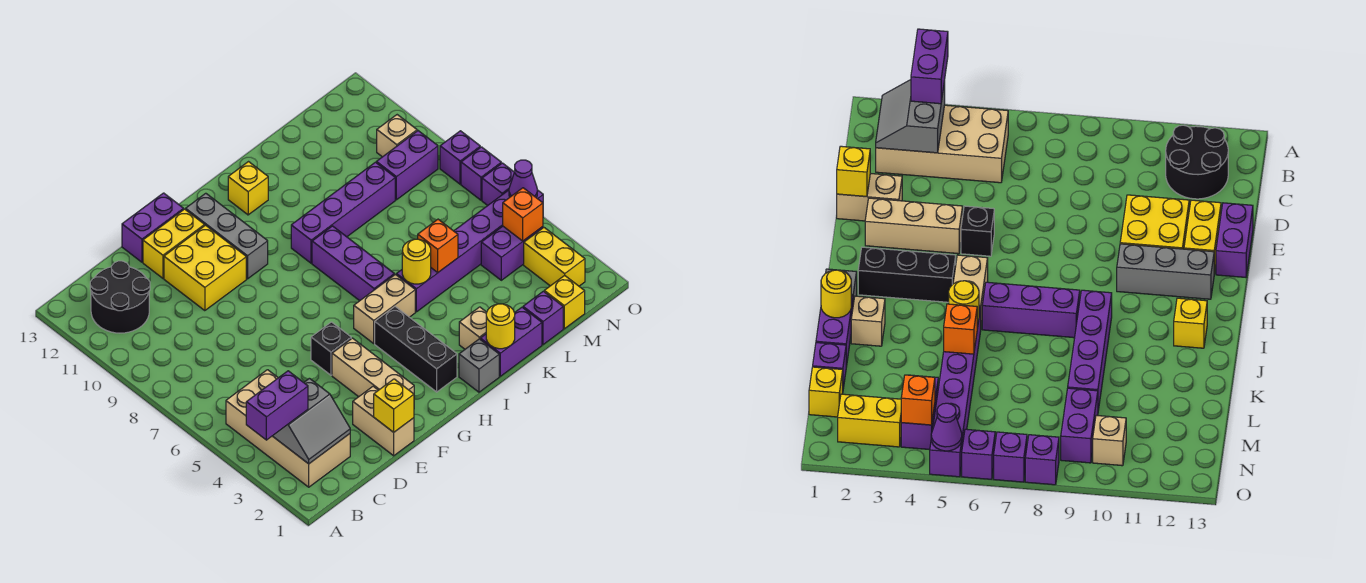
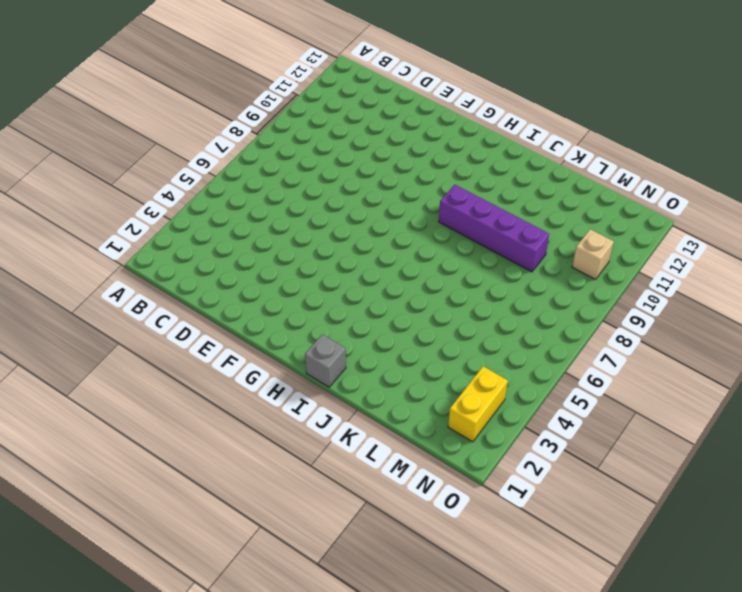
none -> tan 2x4 brick [226,370,350,487]
none -> black 2x2 round brick [90,261,150,333]
none -> tan 1x2 brick [353,386,414,456]
none -> yellow 2x2 brick [164,225,246,311]

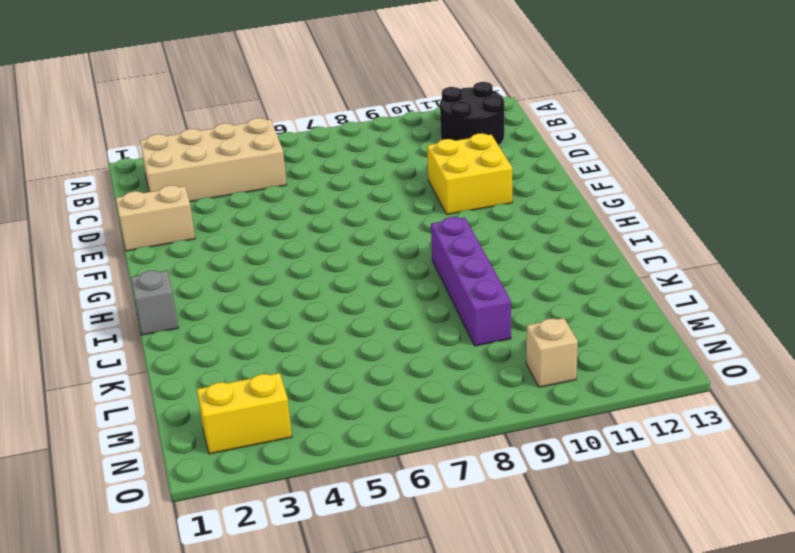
none -> yellow 1x2 brick [143,209,205,278]
none -> purple 1x2 brick [122,193,184,262]
none -> tan 1x3 brick [332,338,414,397]
none -> black 1x1 brick [311,322,351,375]

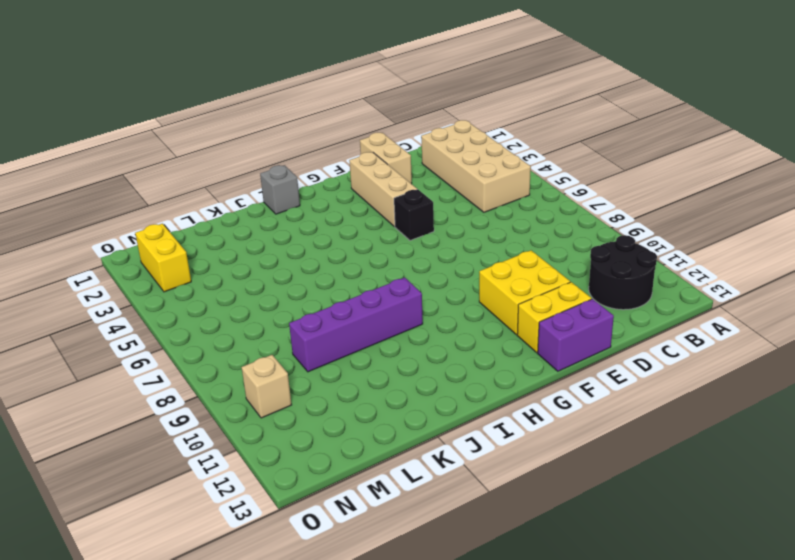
none -> grey 1x3 brick [186,193,268,279]
none -> black 1x3 brick [375,307,457,392]
none -> tan 1x2 brick [354,274,415,343]
none -> purple 1x3 brick [312,226,394,301]

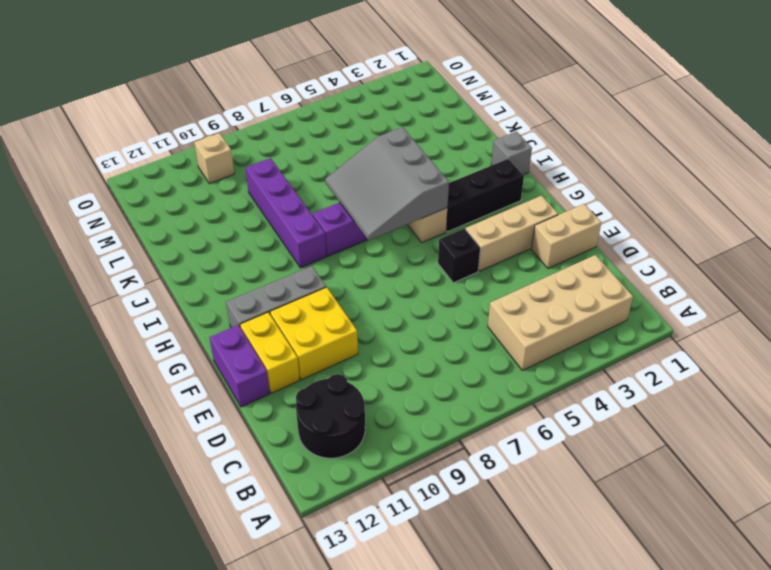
grey 3x3 slope [325,127,449,240] -> yellow 1x1 round brick [402,239,431,284]
none -> yellow 1x1 brick [228,162,268,215]
none -> purple 1x2 brick [480,307,542,376]
none -> tan 1x1 brick [459,307,487,349]
none -> purple 1x6 brick [396,190,543,312]

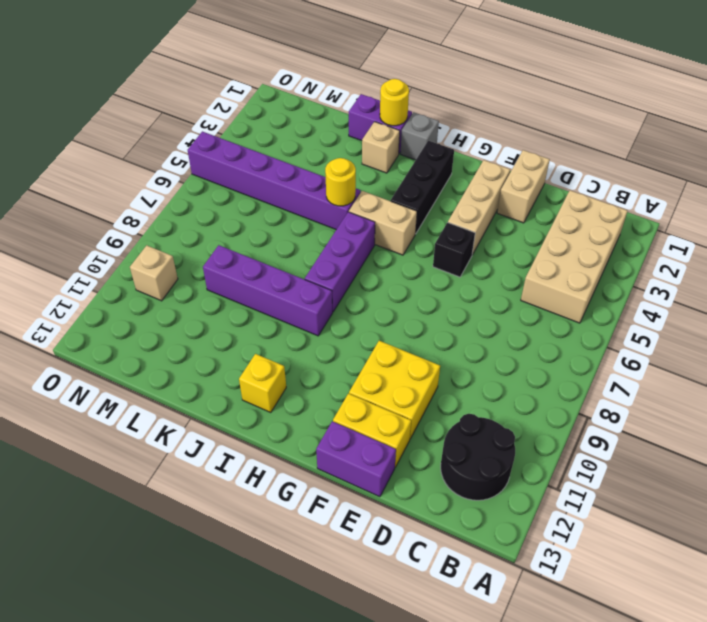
none -> grey 1x3 brick [186,193,268,279]
none -> purple 1x1 brick [523,291,563,345]
none -> yellow 1x1 brick [544,275,585,329]
none -> purple 1x2 brick [481,226,543,280]

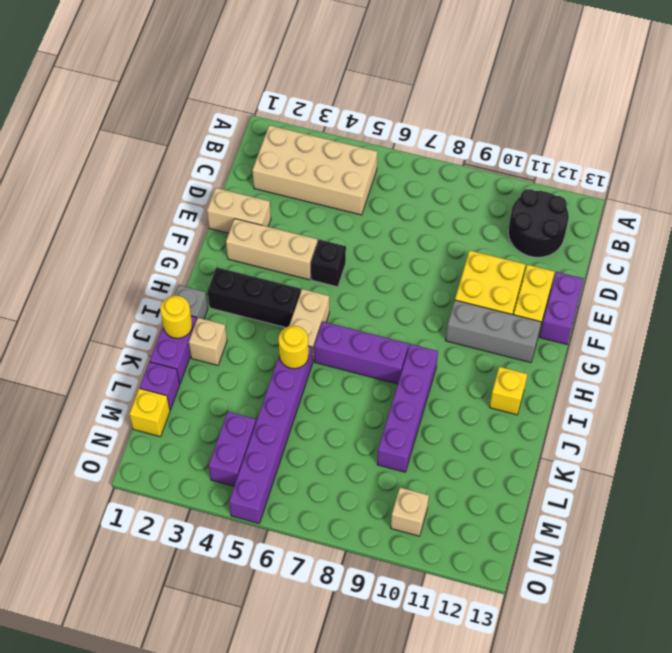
none -> purple 1x2 brick [376,131,438,200]
none -> yellow 1x2 brick [524,228,585,286]
none -> purple 1x1 brick [482,163,514,206]
none -> purple 1x1 brick [461,147,501,200]

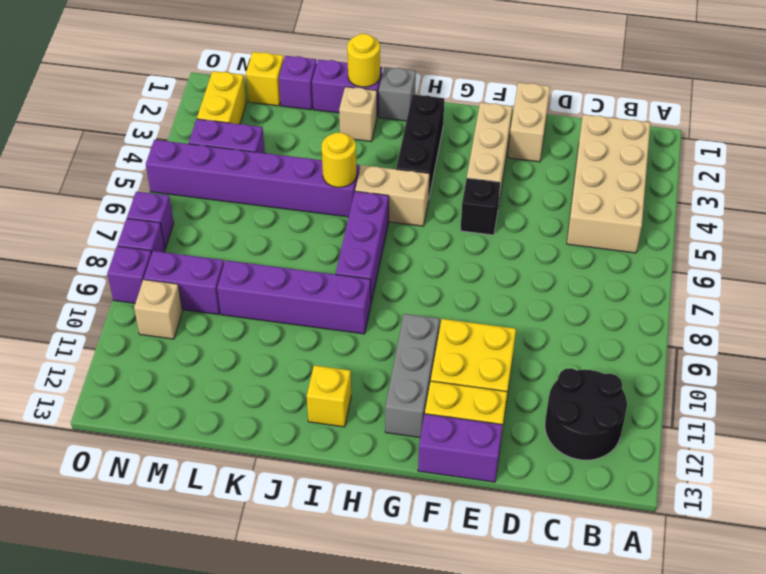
purple 1x1 brick [107,246,152,303] -> purple 1x1 brick moved to [482,163,514,206]
none -> grey 2x2 slope [273,378,350,464]
none -> yellow 1x1 brick [374,379,414,432]
none -> orange 1x1 brick [418,219,458,272]
none -> orange 1x1 brick [503,188,543,241]

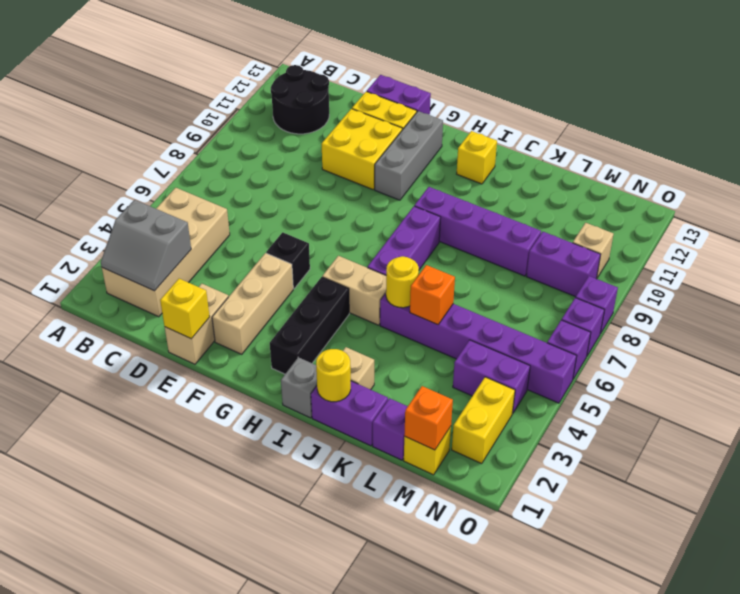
orange 1x1 brick [404,386,453,450] -> orange 1x1 brick moved to [503,188,543,241]
none -> purple 1x1 cone [509,160,537,198]
none -> purple 1x2 brick [246,371,308,440]

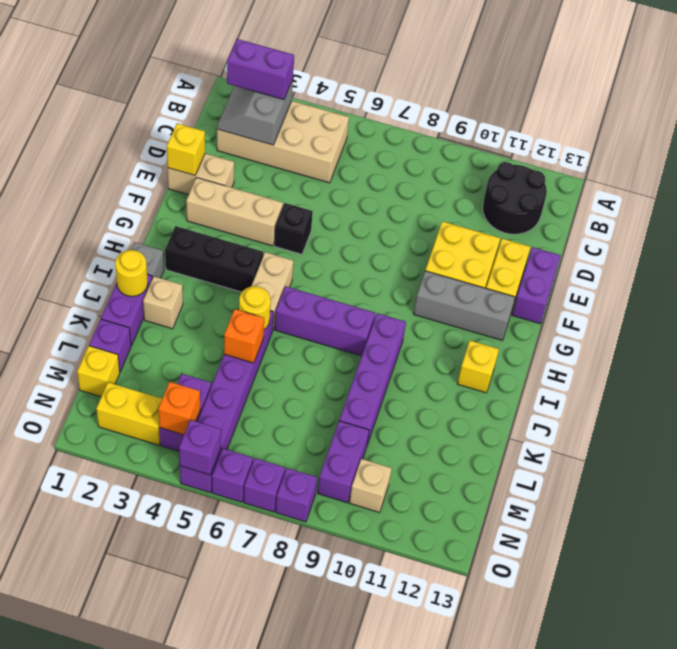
purple 1x2 brick [227,39,294,100] -> purple 1x2 brick turned to [246,371,308,440]
purple 1x1 brick [179,420,221,475] -> purple 1x1 cone [509,160,537,198]

